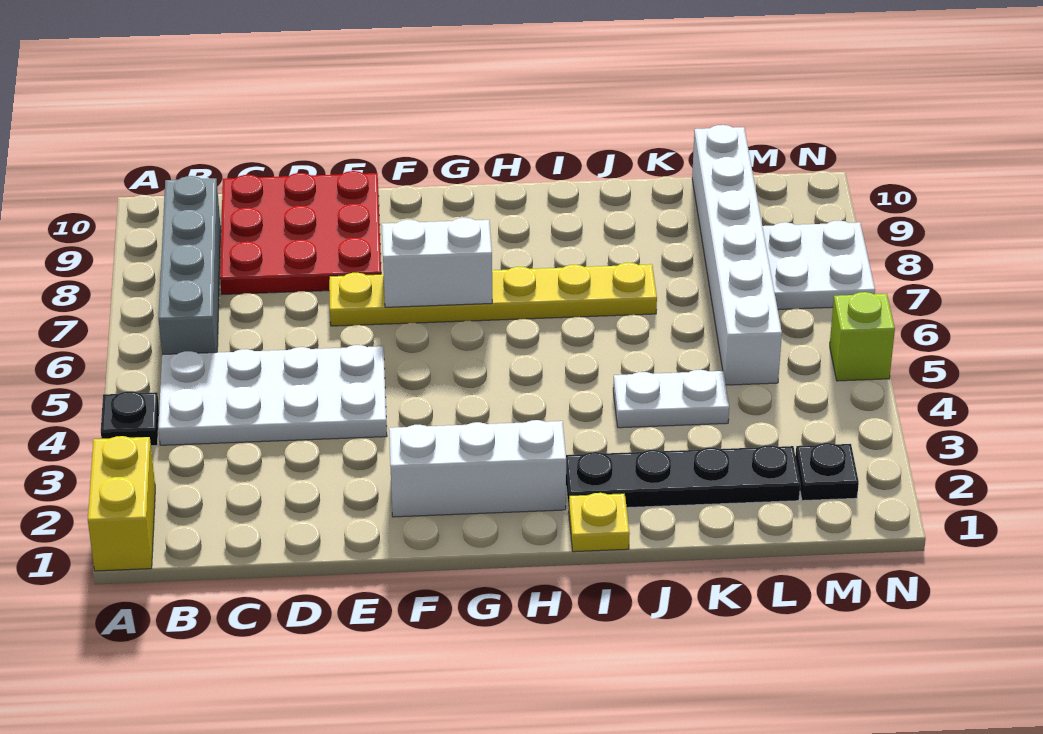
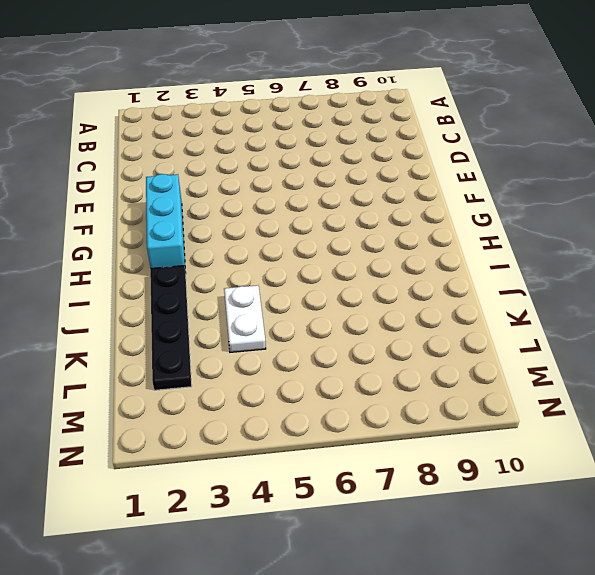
cyan 1x3 brick [146,174,185,268] -> white 1x3 brick [389,420,566,517]
none -> yellow 1x2 brick [88,436,155,571]
none -> black 1x1 plate [101,391,159,446]
none -> white 2x4 plate [158,345,387,445]

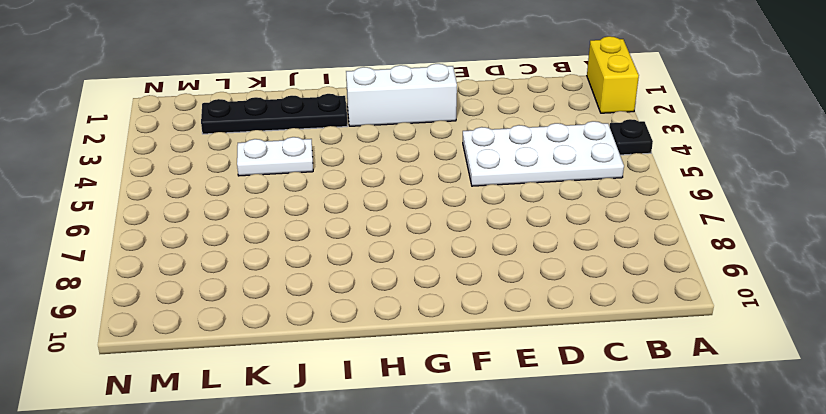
none -> grey 1x4 brick [158,176,221,355]
none -> red 3x3 plate [220,171,381,294]
none -> yellow 1x6 plate [329,263,657,326]

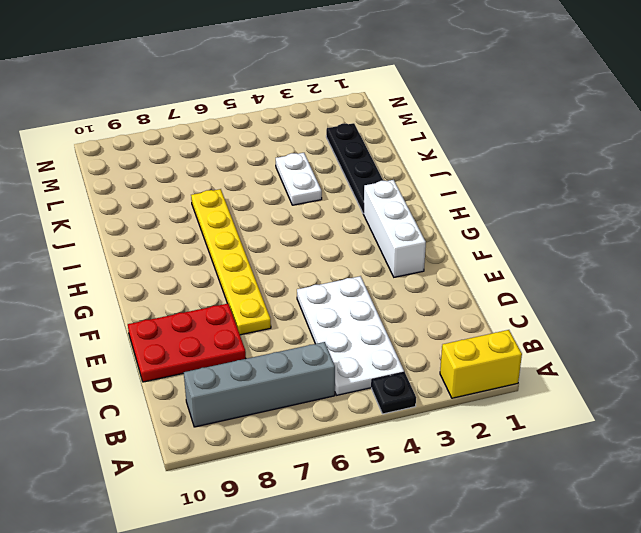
red 2x3 plate [128,303,246,382] -> red 3x3 plate [220,171,381,294]
none -> yellow 1x1 plate [568,493,630,552]
none -> white 1x6 brick [692,125,782,385]
none -> black 1x1 plate [795,443,859,501]

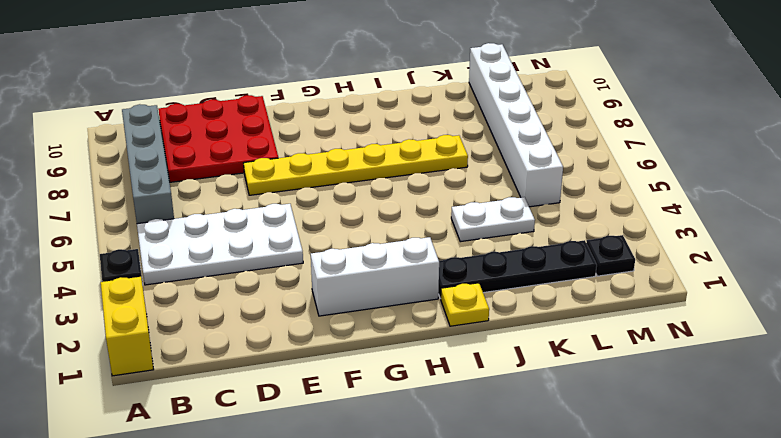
none -> white 2x2 plate [762,220,875,309]
none -> lime 1x1 brick [830,292,895,381]
none -> white 1x2 brick [382,218,492,307]

